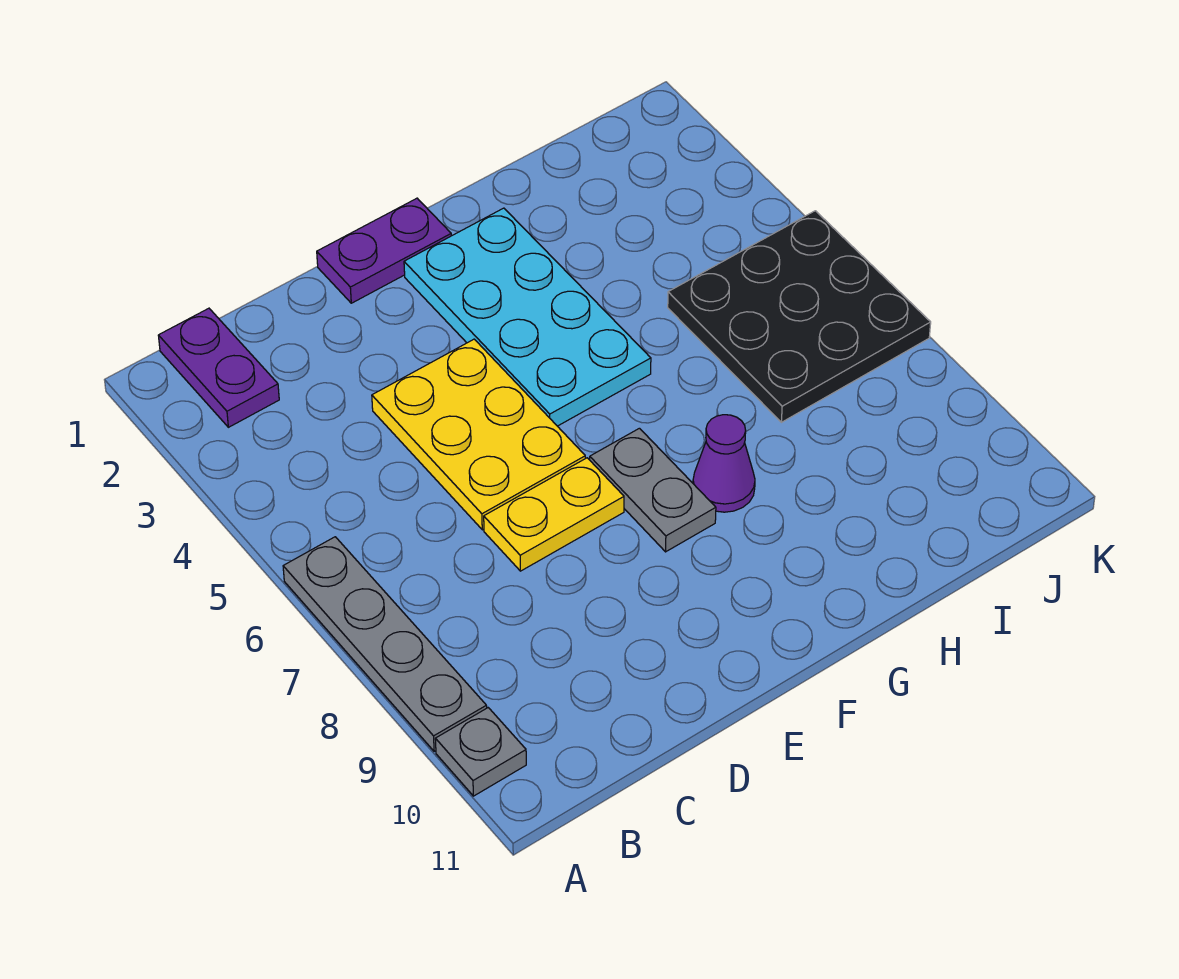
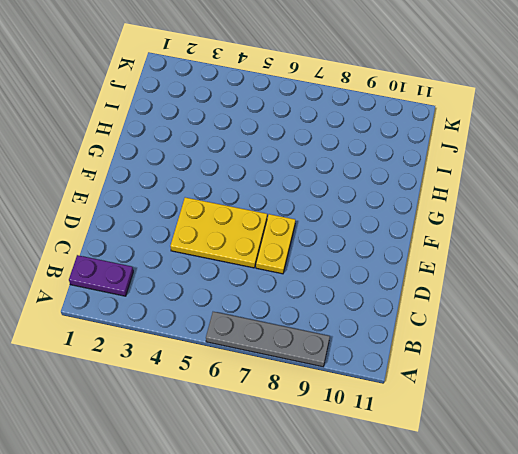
none -> grey 1x1 plate [435,708,526,796]
none -> purple 1x2 plate [317,198,451,303]

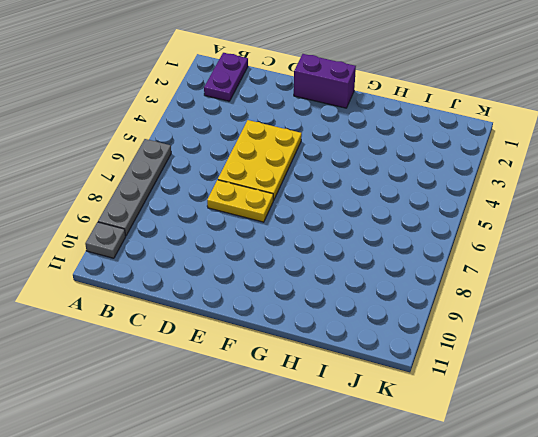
purple 1x2 brick [294,54,356,108] -> purple 1x2 plate [317,198,451,303]
none -> cyan 2x4 plate [404,208,651,426]
none -> grey 1x2 plate [590,428,716,552]

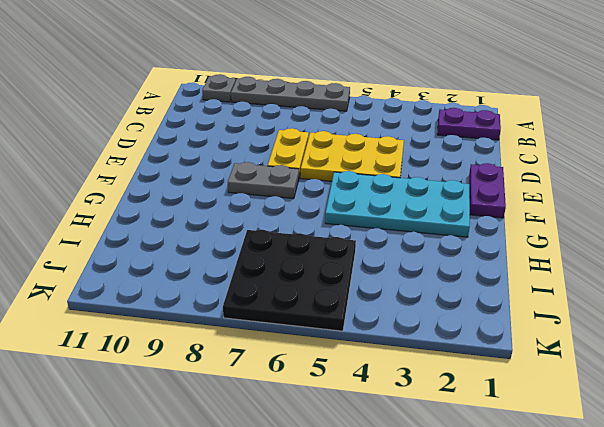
none -> purple 1x1 cone [693,415,755,512]

